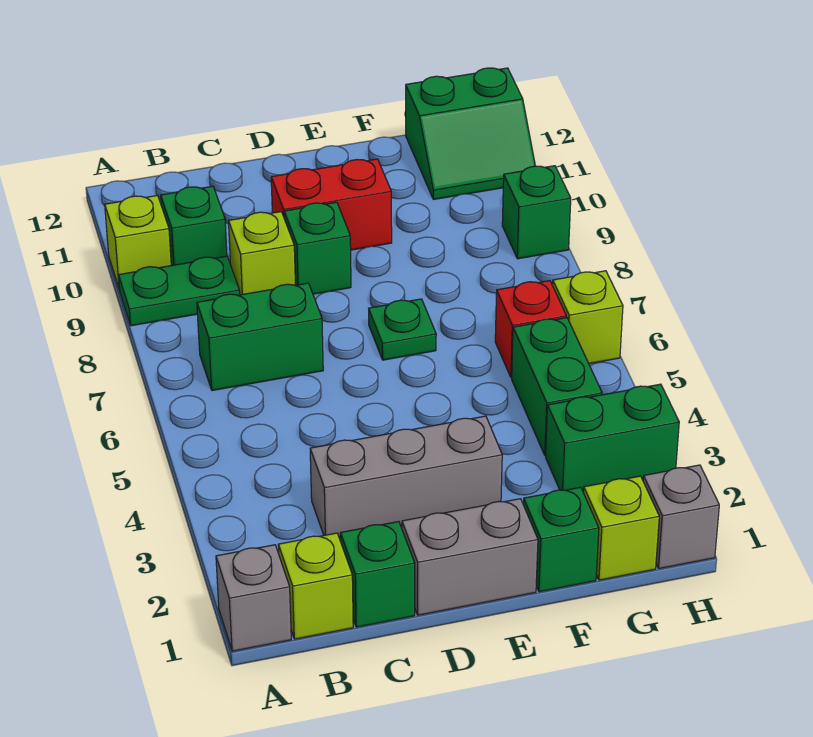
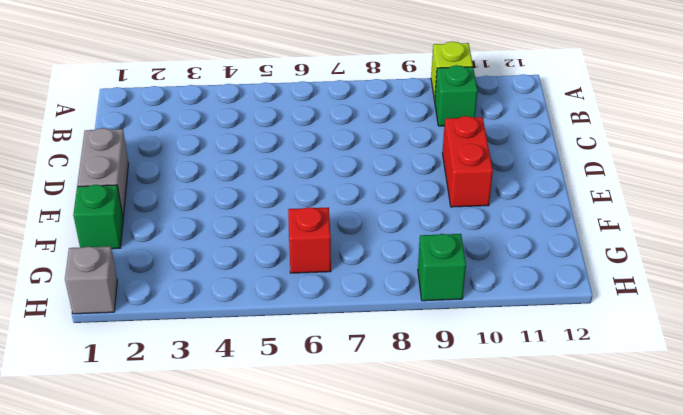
none -> grey 1x1 brick [216,545,291,651]
none -> green 1x2 plate [119,256,240,326]
none -> lime 1x1 brick [278,533,353,639]

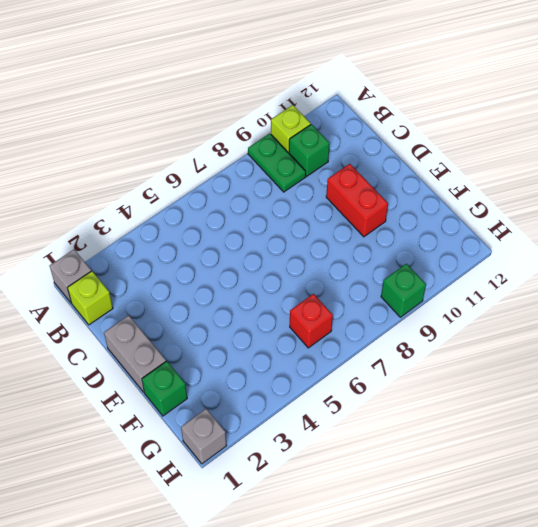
none -> green 1x2 brick [197,283,323,391]
none -> green 1x1 brick [340,522,415,627]
none -> grey 1x3 brick [310,416,502,538]

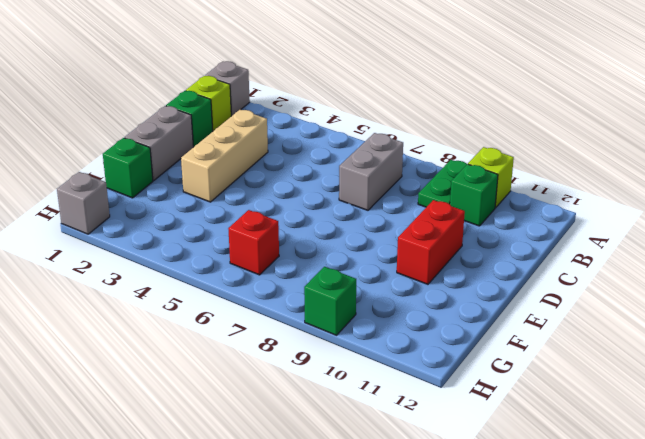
grey 1x2 brick [339,133,403,210] -> green 1x2 brick [197,283,323,391]
tan 1x3 brick [181,110,268,202] -> grey 1x3 brick [310,416,502,538]
none -> lime 1x1 brick [229,212,295,295]
none -> green 1x1 brick [284,202,351,294]
none -> green 1x1 plate [369,299,436,360]

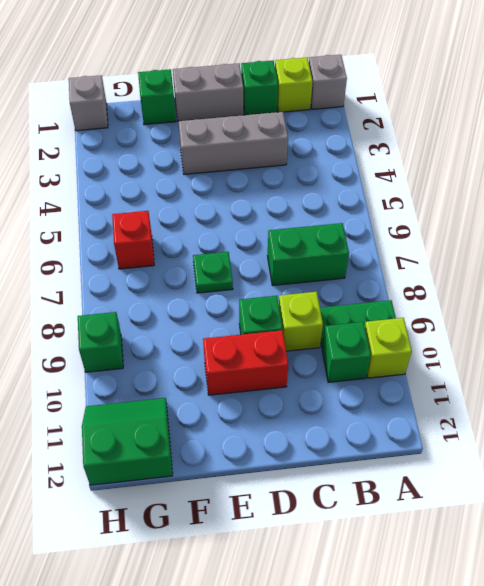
none -> lime 1x1 brick [584,476,659,580]
none -> green 1x2 brick [546,384,679,492]
none -> green 1x2 brick [512,318,602,455]

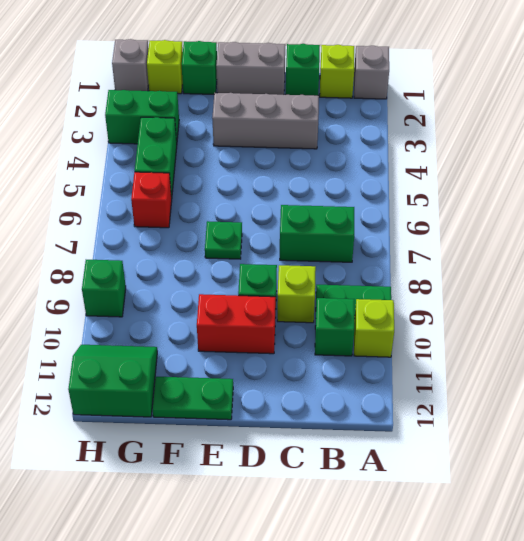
green 1x2 plate [152,377,233,420] -> none
none -> lime 1x1 brick [553,271,623,364]

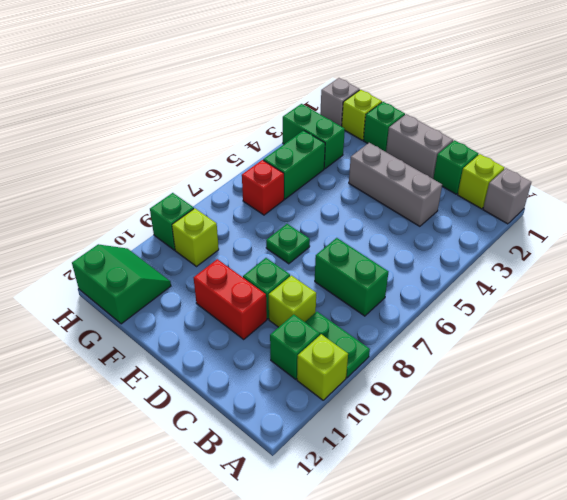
lime 1x1 brick [172,208,219,266] -> lime 1x1 brick moved to [553,271,623,364]

